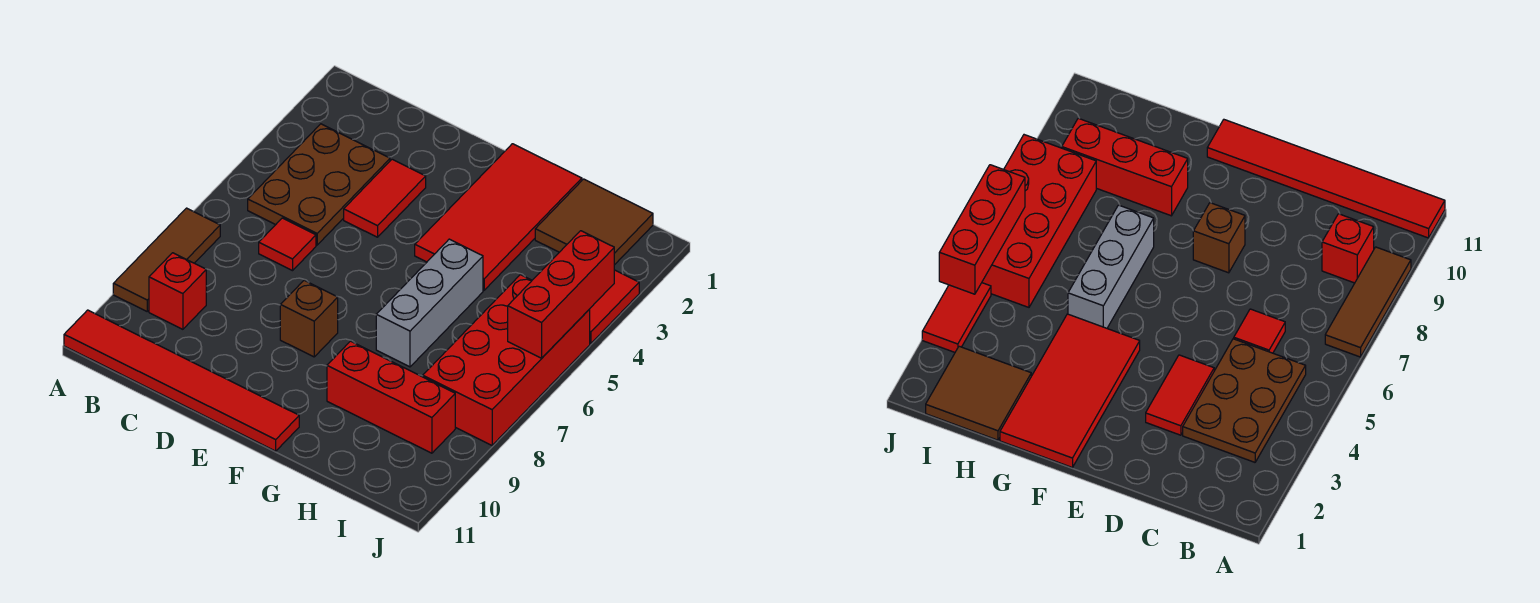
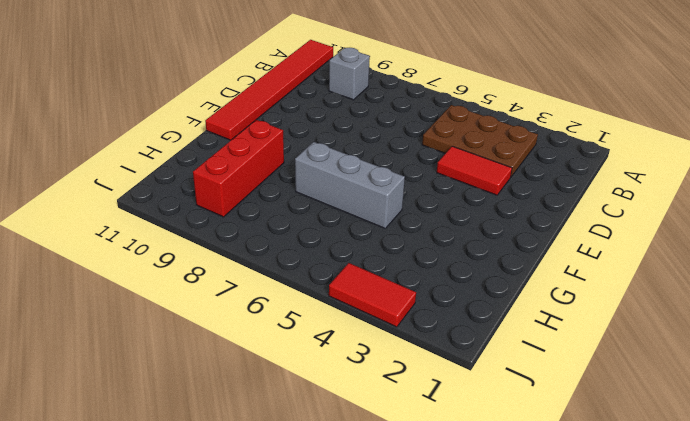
grey 1x1 brick [329,48,370,100] -> red 1x1 brick [149,253,206,329]
none -> brown 1x3 tile [113,208,220,311]
none -> red 1x1 tile [259,218,316,271]
none -> brown 1x1 brick [280,280,338,357]

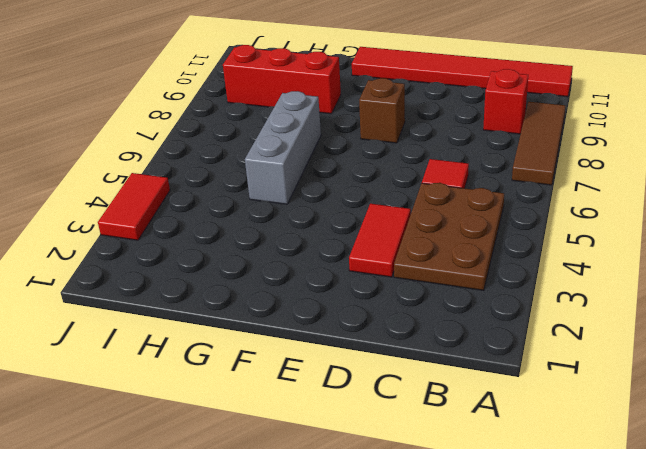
none -> red 2x4 tile [415,144,582,290]
none -> brown 2x2 tile [535,179,653,265]
none -> red 2x4 brick [423,275,590,445]

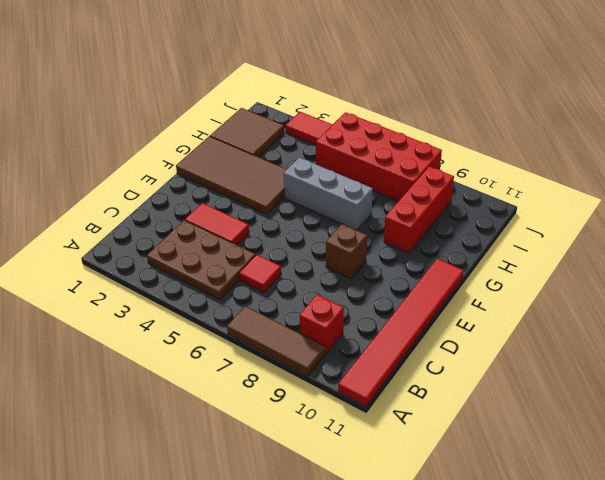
brown 2x4 tile [176,136,287,214] -> red 2x4 tile [415,144,582,290]
none -> red 1x3 brick [508,231,614,358]

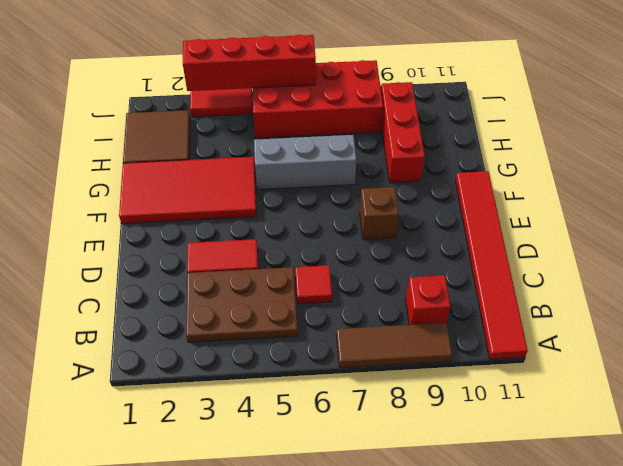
red 1x4 brick [183,35,316,91] -> red 1x3 brick [508,231,614,358]

